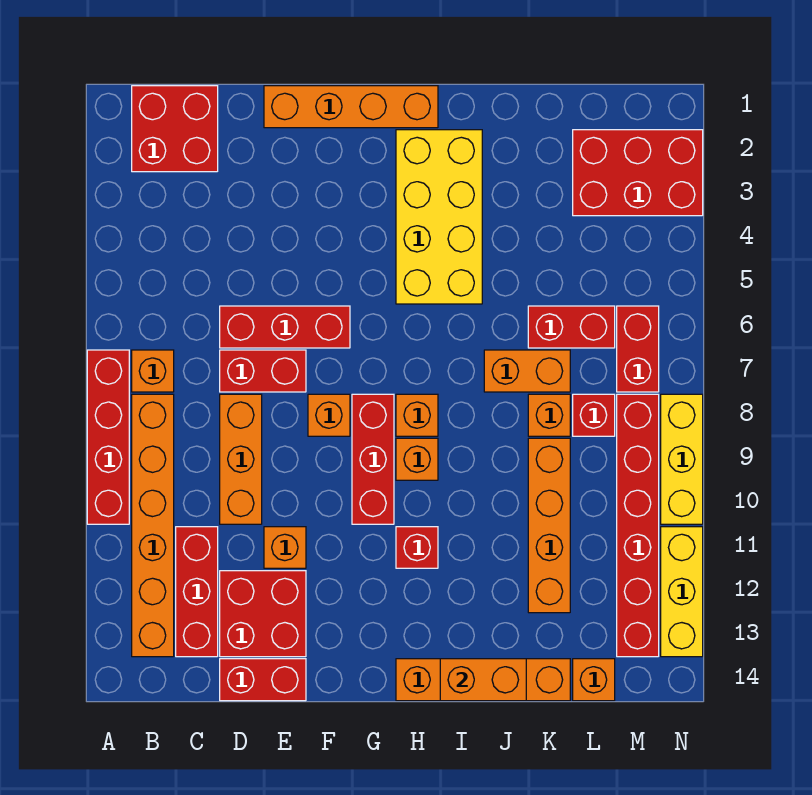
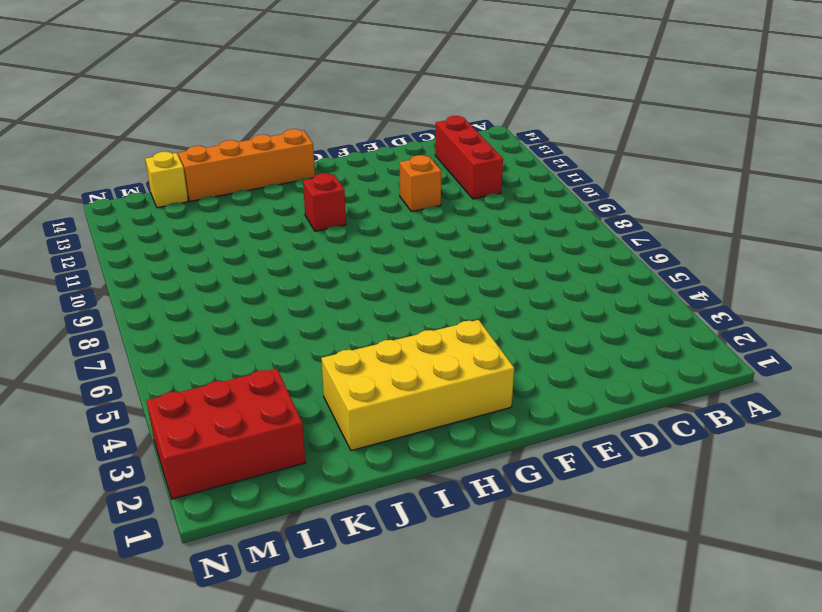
yellow 2x4 brick [321,320,514,451] -> yellow 2x4 brick turned to [396,130,482,304]
yellow 1x1 brick [145,152,188,208] -> orange 1x1 brick [573,659,615,701]
none -> red 1x4 brick [87,350,129,524]
none -> red 2x2 brick [132,86,218,172]
none -> orange 1x1 brick [132,350,174,392]
none -> orange 1x6 brick [132,394,174,657]

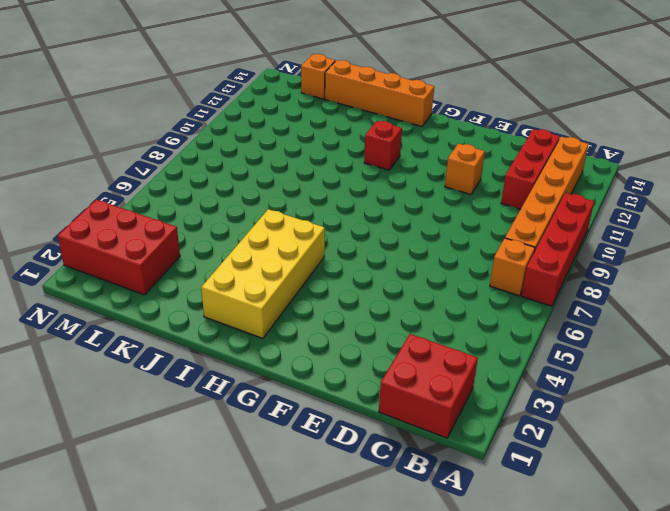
none -> red 1x3 brick [220,306,350,348]
none -> red 1x2 brick [220,350,306,392]
none -> orange 1x3 brick [220,394,262,524]
none -> red 2x2 brick [220,571,306,657]

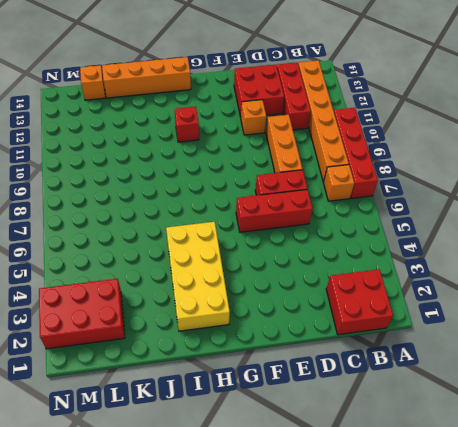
none -> red 1x2 brick [220,659,306,701]
none -> orange 1x4 brick [264,86,438,128]
none -> orange 1x1 brick [308,394,350,436]
none -> red 1x3 brick [352,394,394,524]

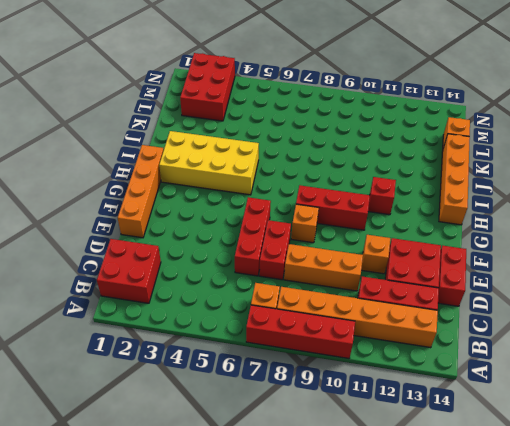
none -> orange 1x1 brick [396,394,438,436]
none -> orange 1x1 brick [396,438,438,480]
none -> orange 1x2 brick [484,350,570,392]
none -> red 1x2 brick [528,306,615,348]

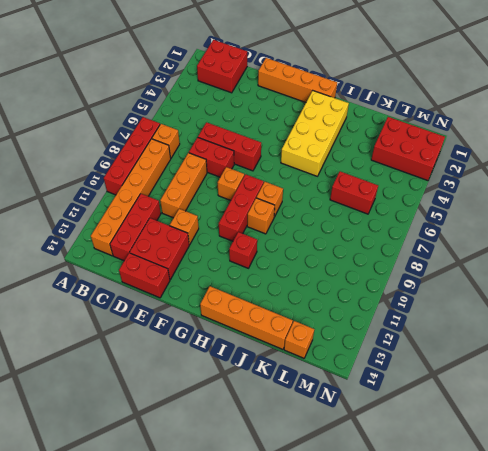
none -> orange 1x2 brick [484,350,570,392]
none -> orange 1x1 brick [528,394,570,436]
none -> orange 1x4 brick [528,438,570,613]
none -> red 1x1 brick [573,394,615,436]

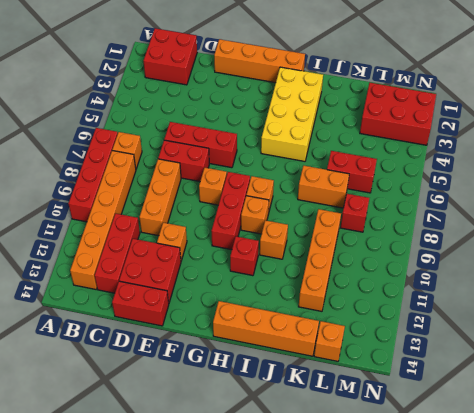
orange 1x1 brick [260,220,288,259] -> orange 1x1 brick moved to [528,394,570,436]
none -> red 1x2 brick [617,306,659,392]
none -> red 1x6 brick [617,394,659,657]
none -> yellow 1x3 brick [661,394,703,524]
none -> yellow 1x3 brick [661,527,703,657]

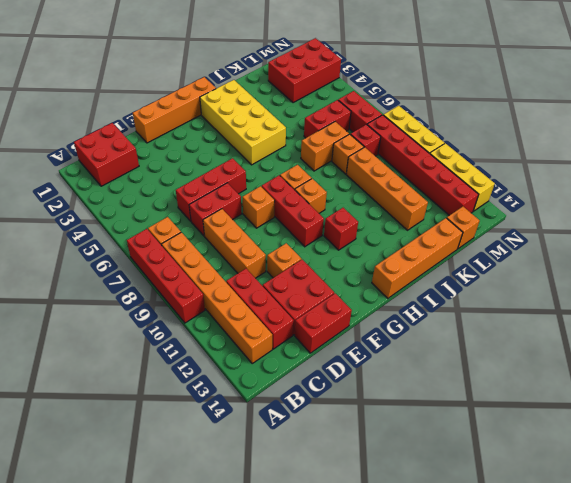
none -> orange 1x2 brick [440,659,526,701]

